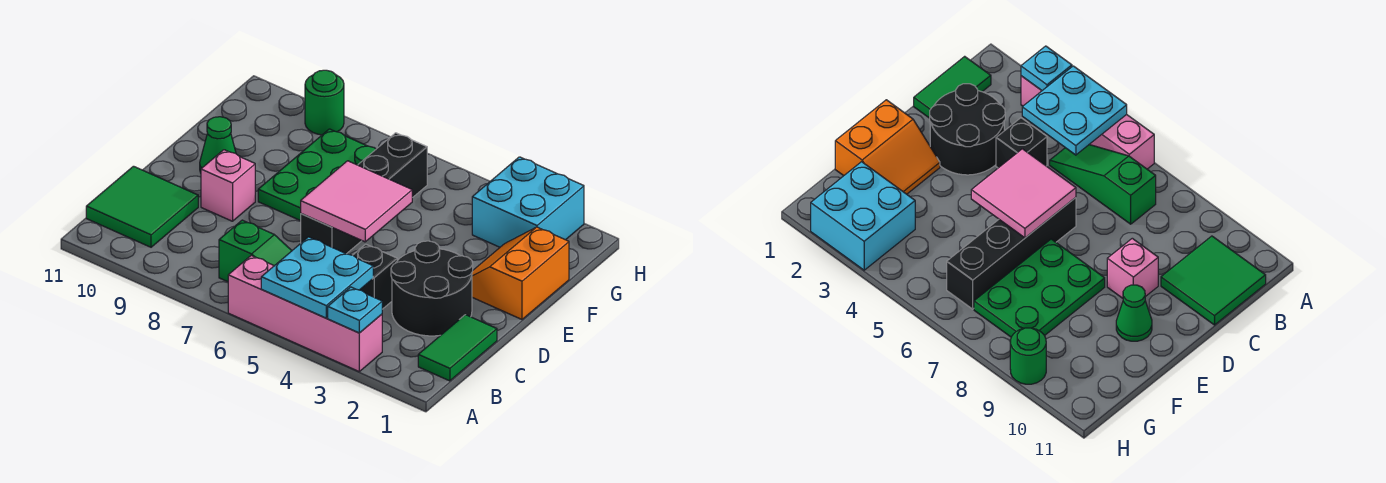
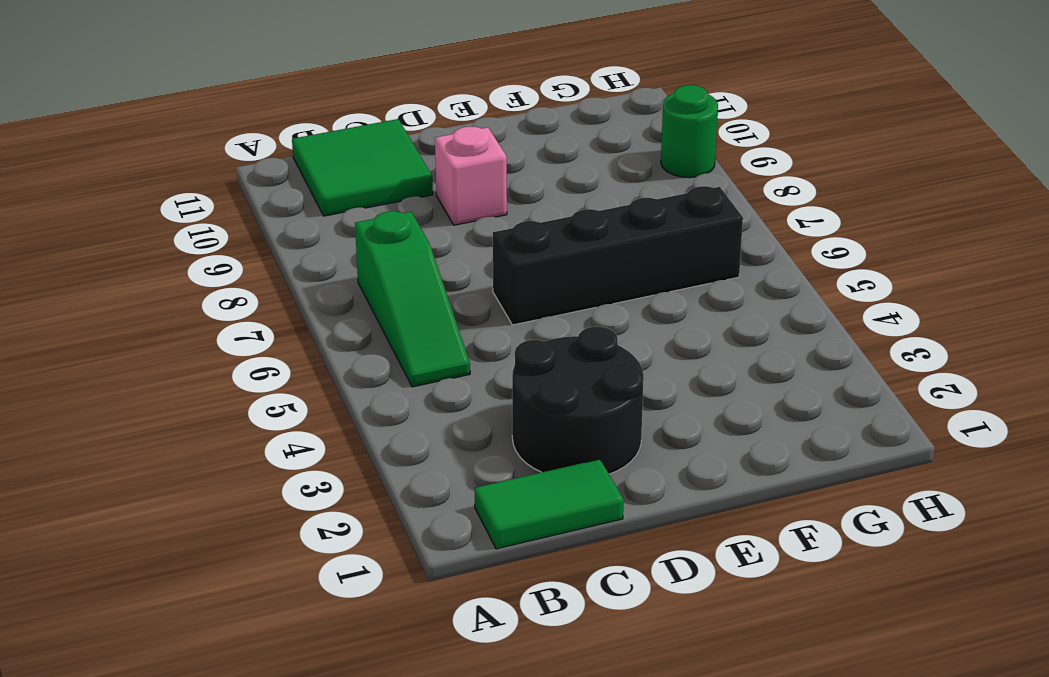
none -> pink 1x4 brick [228,256,382,371]
none -> black 1x1 brick [353,244,397,309]
none -> orange 2x2 slope [472,227,569,319]

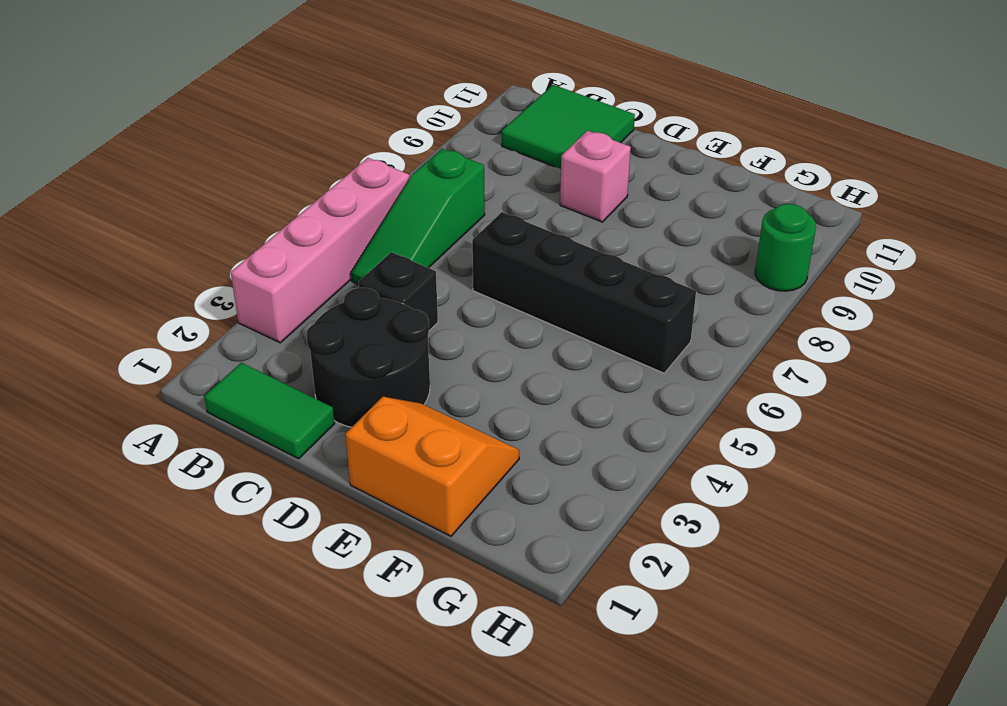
none -> green 2x3 plate [258,129,376,221]
none -> green 1x1 cone [200,117,236,173]
none -> cyan 2x2 brick [472,157,584,247]

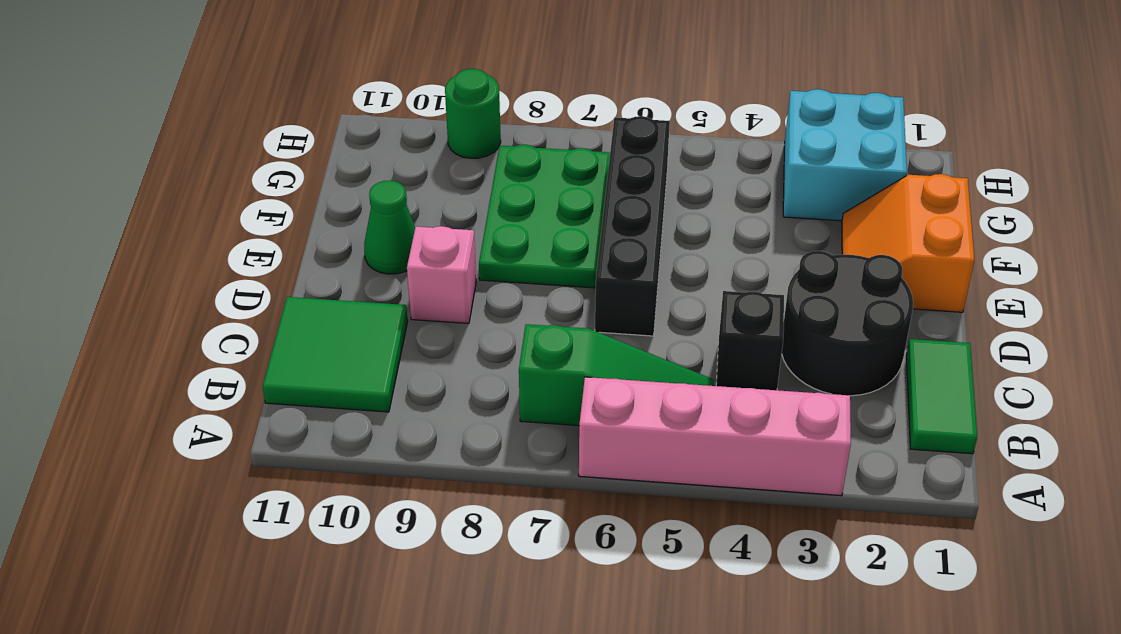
none -> cyan 1x1 plate [328,287,382,333]
none -> cyan 2x2 plate [261,237,373,318]
none -> pink 2x2 tile [301,161,412,242]

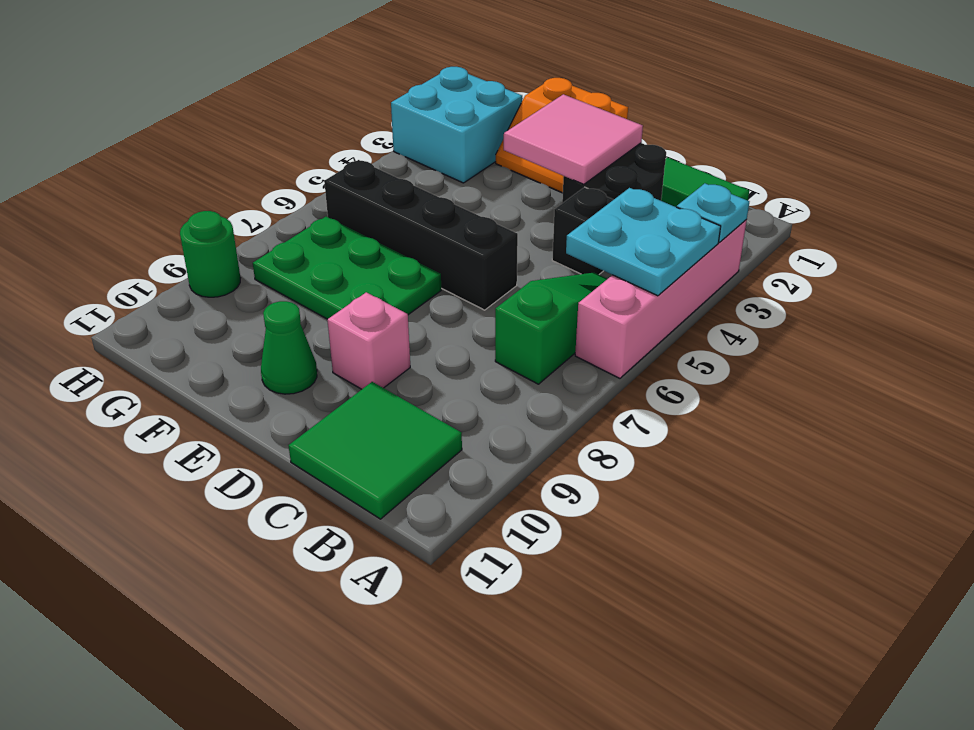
pink 2x2 tile [504,94,643,184] -> pink 2x2 tile moved to [301,161,412,242]

